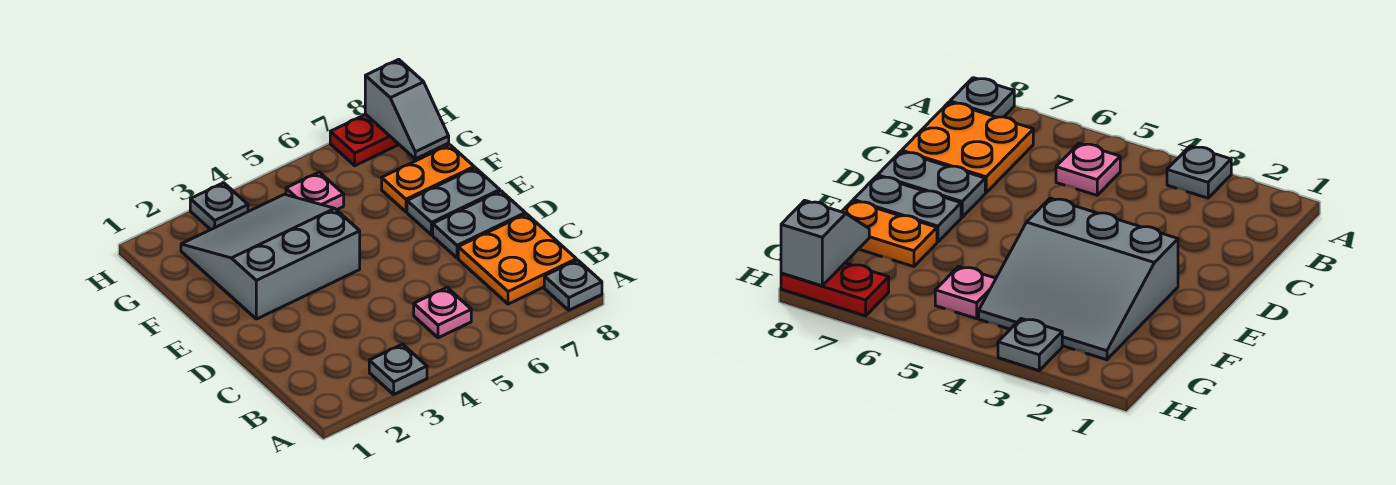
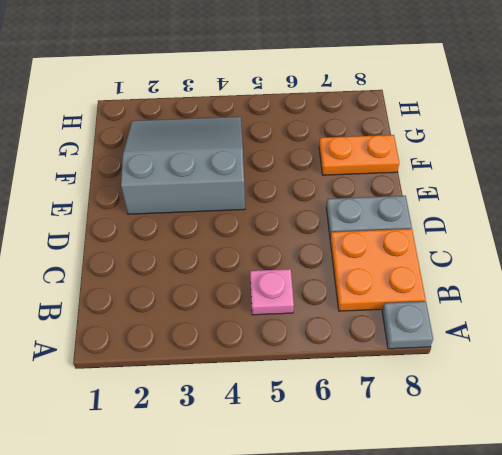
none -> grey 1x1 plate [369,344,427,394]
none -> grey 1x2 plate [407,168,500,235]
none -> pink 1x1 plate [286,172,344,210]

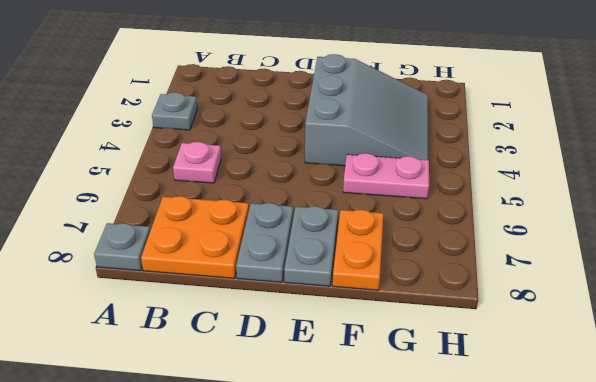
pink 1x2 plate [343,153,429,199] -> pink 1x1 plate [286,172,344,210]
none -> grey 1x1 plate [190,183,248,229]
none -> red 1x2 plate [330,114,399,166]
none -> grey 1x2 slope [365,59,449,159]

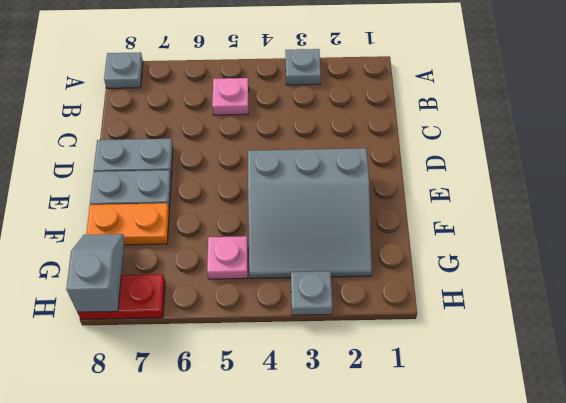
none -> orange 2x2 plate [458,214,576,304]

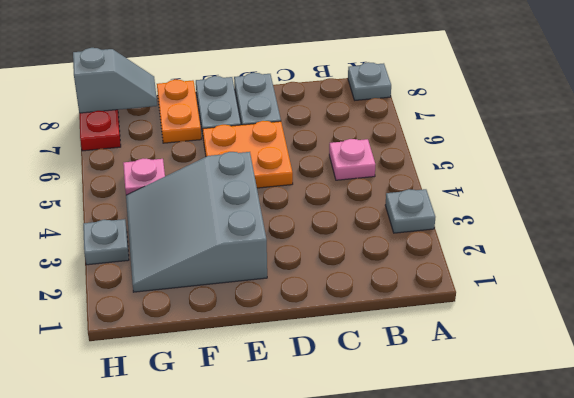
orange 2x2 plate [203,121,293,188] -> orange 2x2 plate moved to [458,214,576,304]

